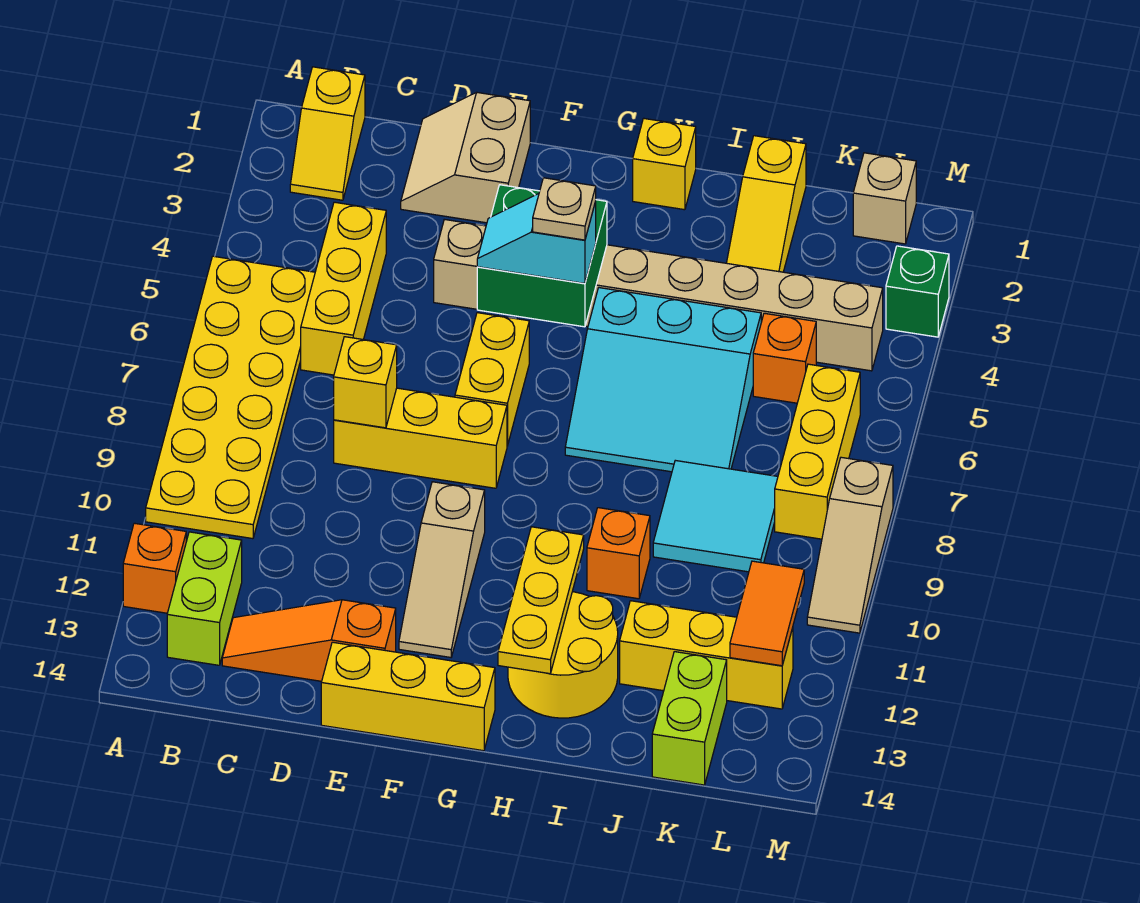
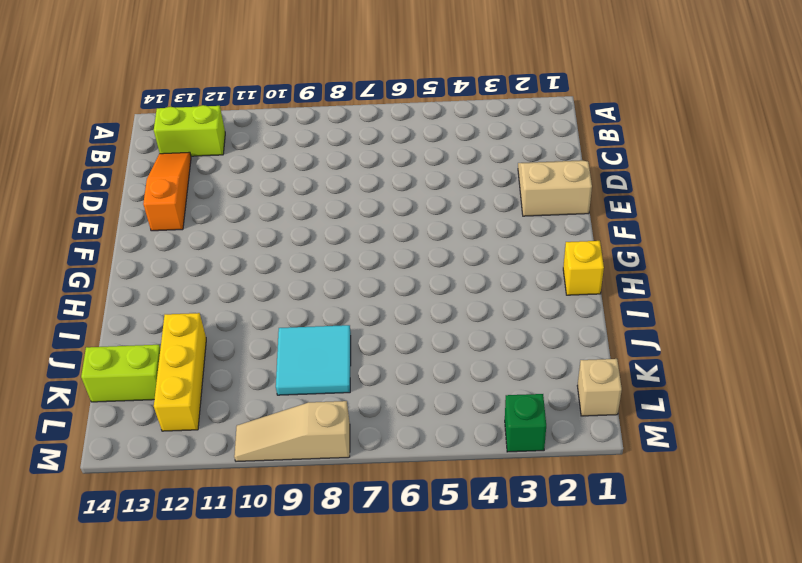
none -> yellow 2x6 plate [146,256,315,539]
none -> orange 1x1 brick [123,523,186,613]
none -> yellow 1x2 slope [290,67,365,200]
none -> yellow 1x3 brick [301,202,386,375]

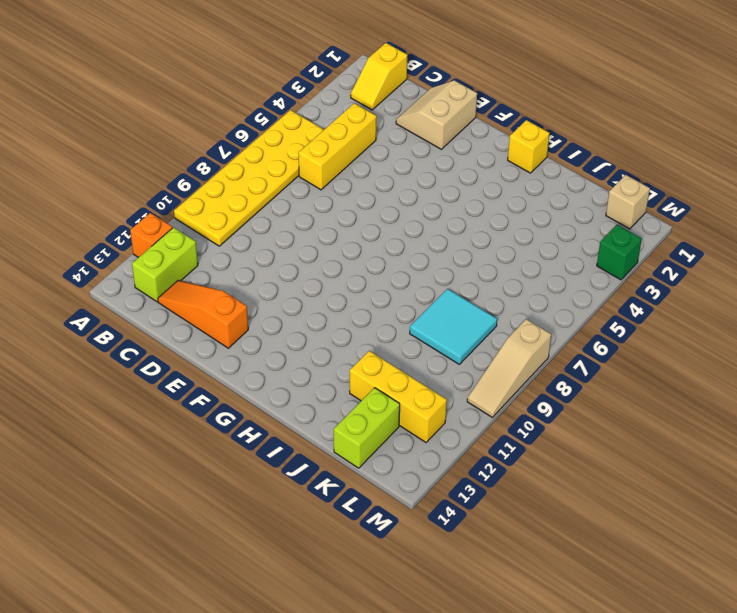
none -> yellow 1x3 brick [334,388,507,488]
none -> tan 1x8 brick [434,219,883,371]
none -> yellow 1x3 brick [321,642,495,751]
none -> yellow 1x2 brick [455,313,529,446]

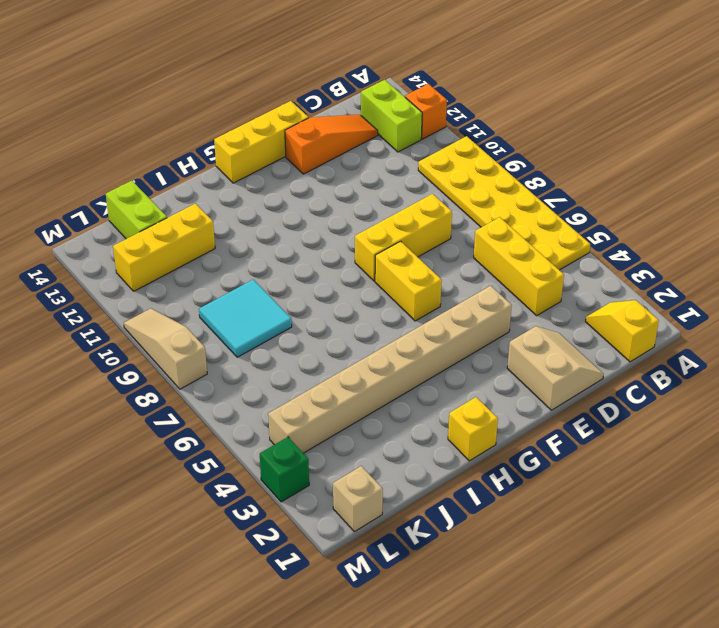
none -> tan 1x3 slope [399,482,485,657]
none -> cyan 3x3 slope [565,288,761,472]
none -> yellow 2x2 round brick [508,592,618,718]
none -> orange 1x1 brick [587,508,650,599]

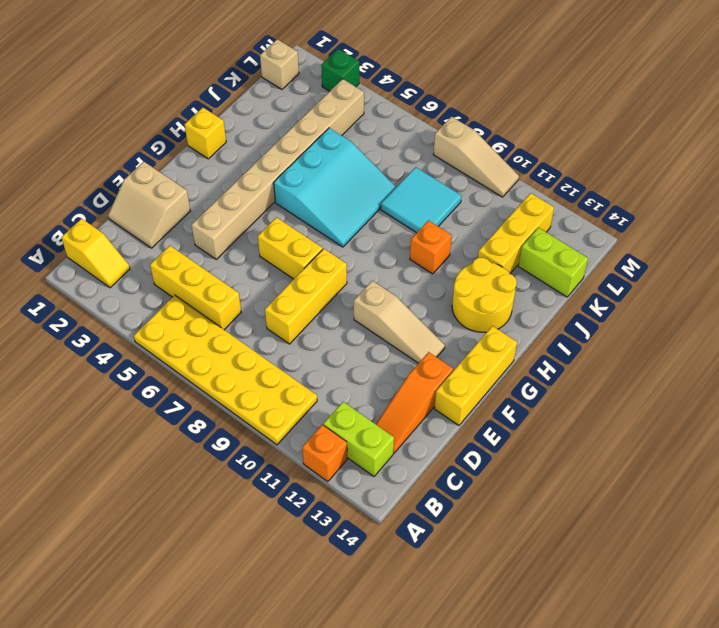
none -> yellow 1x3 slope [727,136,806,272]
none -> orange 1x1 brick [753,313,816,403]
none -> yellow 1x3 brick [775,364,860,539]
none -> yellow 1x1 brick [334,337,397,428]

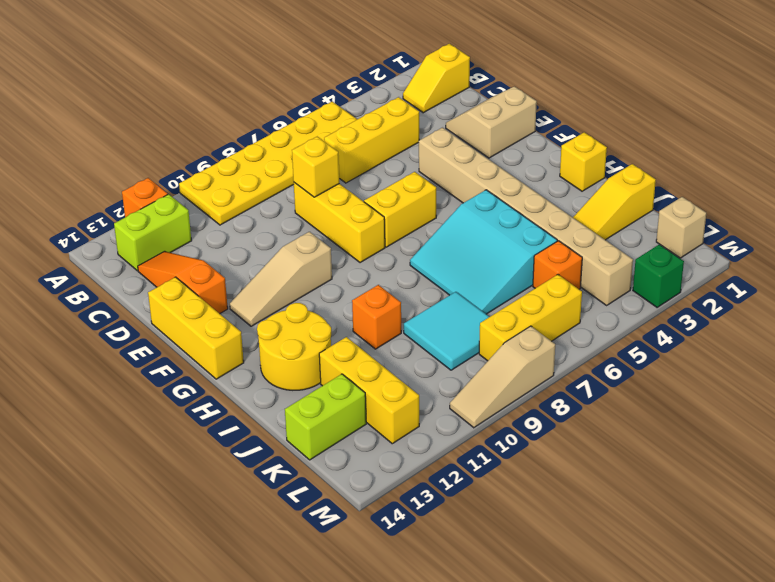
none -> green 2x2 brick [477,185,607,327]
none -> yellow 1x3 plate [498,527,584,674]
none -> orange 1x2 tile [730,561,804,666]
none -> cyan 1x2 slope [477,194,596,283]

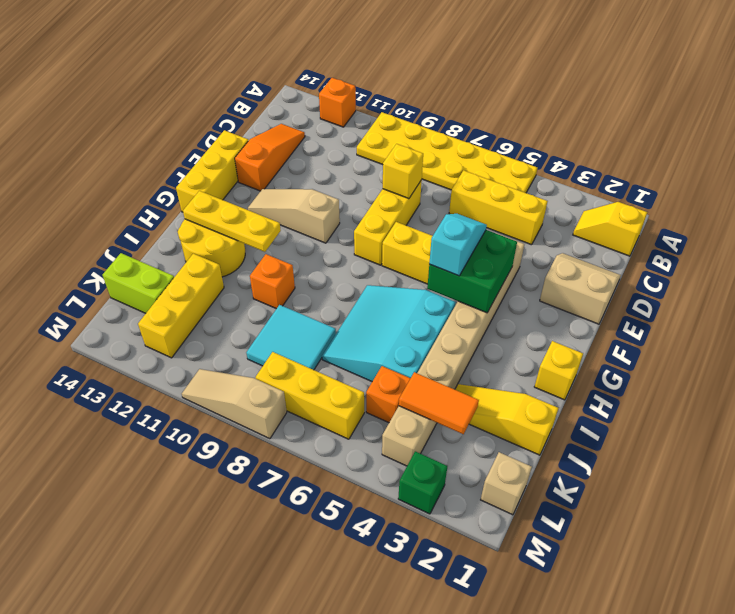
orange 1x2 tile [399,372,479,434] -> orange 1x2 tile moved to [730,561,804,666]
none -> lime 1x2 brick [167,532,242,665]
none -> tan 1x1 plate [533,178,596,240]

